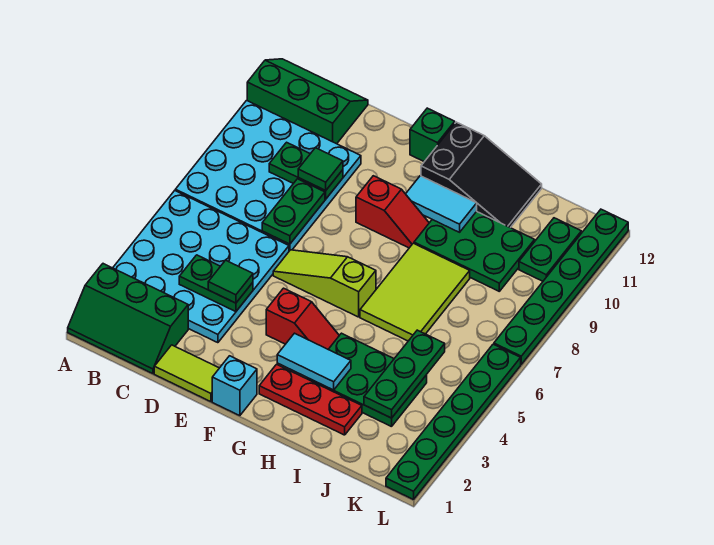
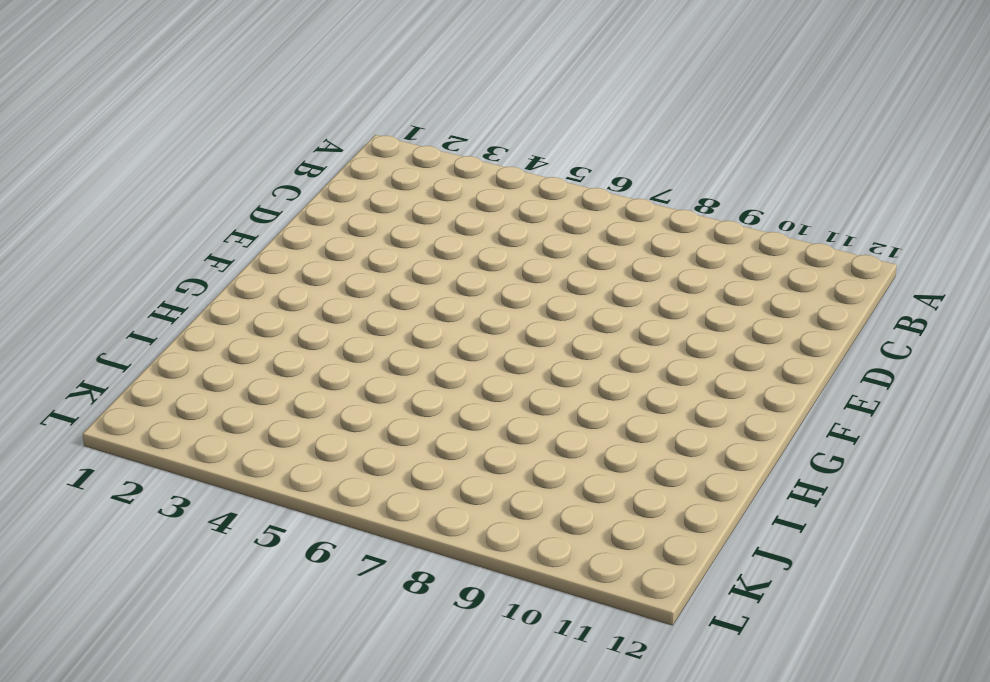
none -> green 2x3 slope [68,264,188,374]
none -> cyan 4x4 plate [113,191,289,343]
none -> cyan 4x4 plate [175,100,361,251]

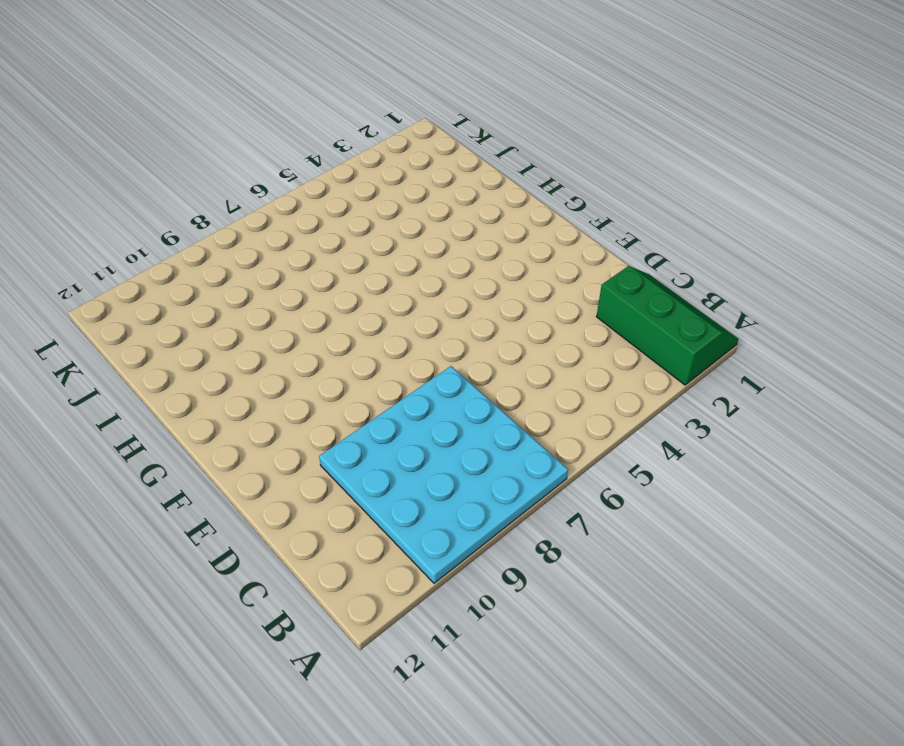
none -> cyan 4x4 plate [113,191,289,343]
none -> green 2x3 slope [247,59,368,144]
none -> lime 1x2 tile [154,345,219,402]

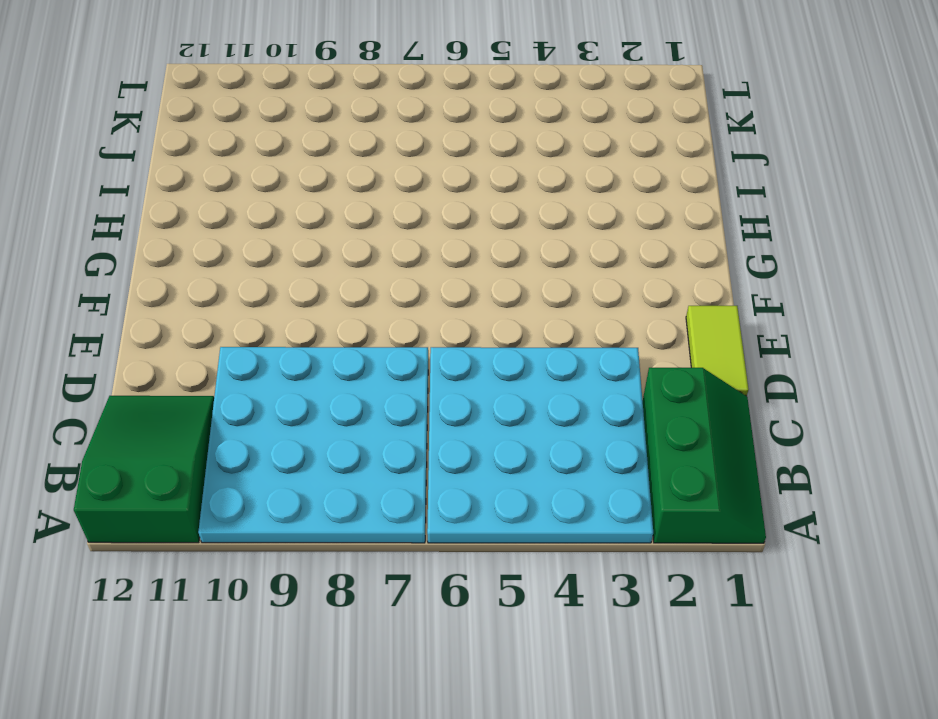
green 2x3 slope [74,396,214,543] -> green 2x3 slope turned to [247,59,368,144]
none -> lime 1x3 slope [273,250,376,317]
none -> cyan 1x1 brick [212,356,257,416]
none -> red 1x2 slope [266,288,339,349]

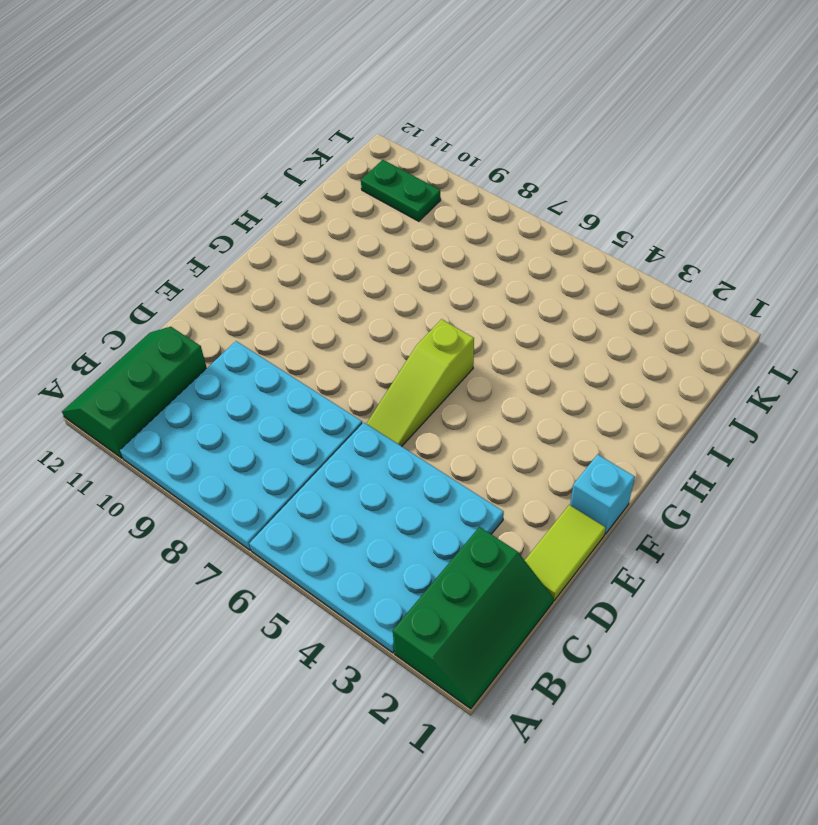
none -> red 1x2 slope [266,288,339,349]
none -> red 1x2 slope [356,176,429,248]
none -> green 1x1 brick [410,108,455,162]

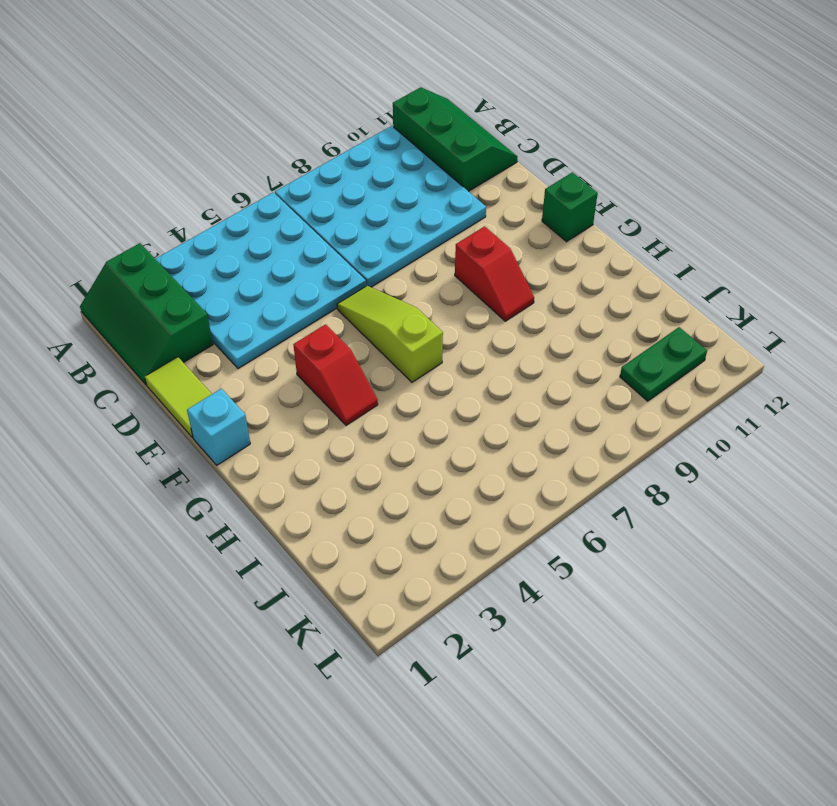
none -> red 1x3 plate [259,364,362,435]
none -> black 2x3 slope [421,122,542,228]
none -> green 2x3 plate [306,333,427,427]

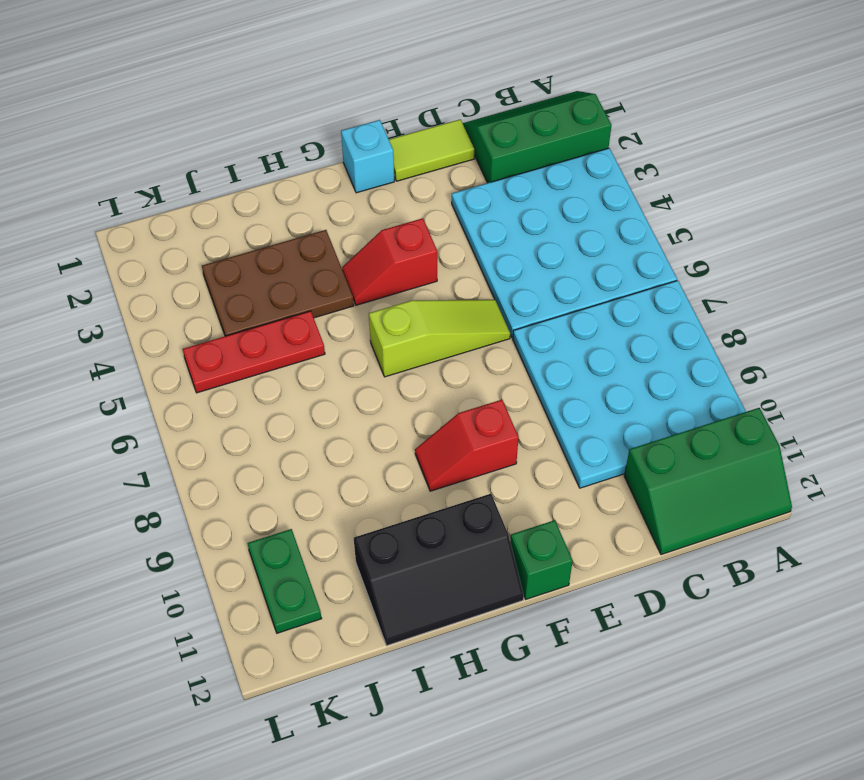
black 2x3 slope [354,494,524,646] -> black 2x3 slope turned to [421,122,542,228]
brown 2x3 plate [202,230,354,336] -> green 2x3 plate [306,333,427,427]
red 1x3 plate [183,311,325,393] -> red 1x3 plate moved to [259,364,362,435]
none -> lime 2x3 tile [360,243,470,341]
none -> green 2x3 plate [414,212,535,291]
none -> green 1x6 plate [386,344,521,500]

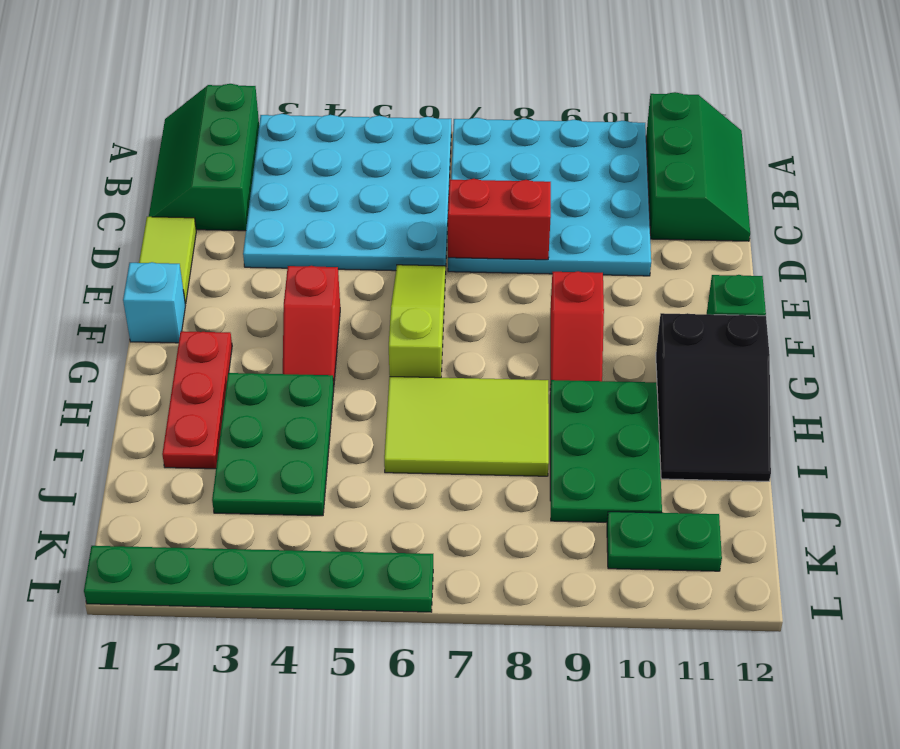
red 1x2 brick [448,179,551,260] -> green 1x2 plate [262,179,325,244]
none -> green 1x6 plate [494,209,628,364]
none -> green 1x2 plate [179,255,253,312]
none -> green 1x2 plate [269,142,343,199]

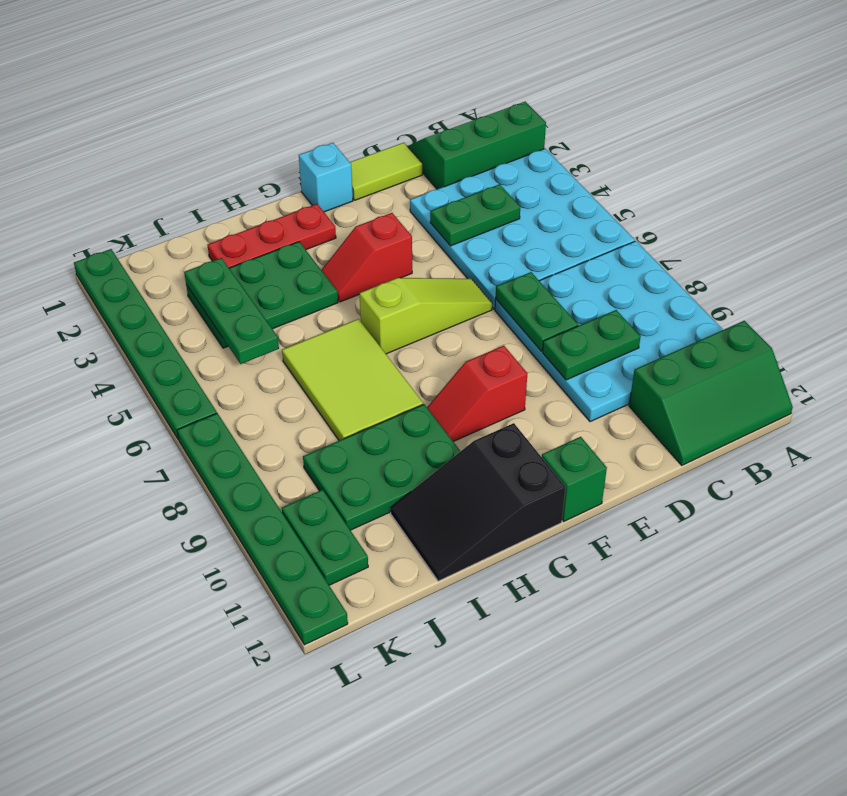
none -> cyan 1x2 tile [277,333,351,390]
none -> cyan 1x2 tile [406,176,477,232]
none -> green 1x1 tile [208,260,253,303]

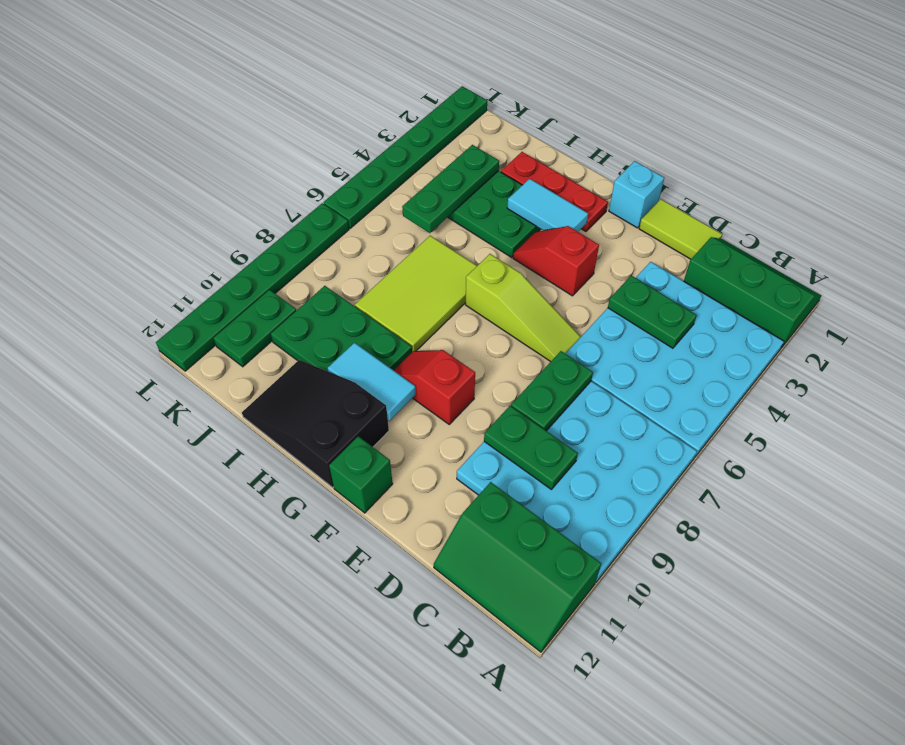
none -> green 1x1 tile [208,260,253,303]
none -> green 1x1 tile [298,148,343,191]

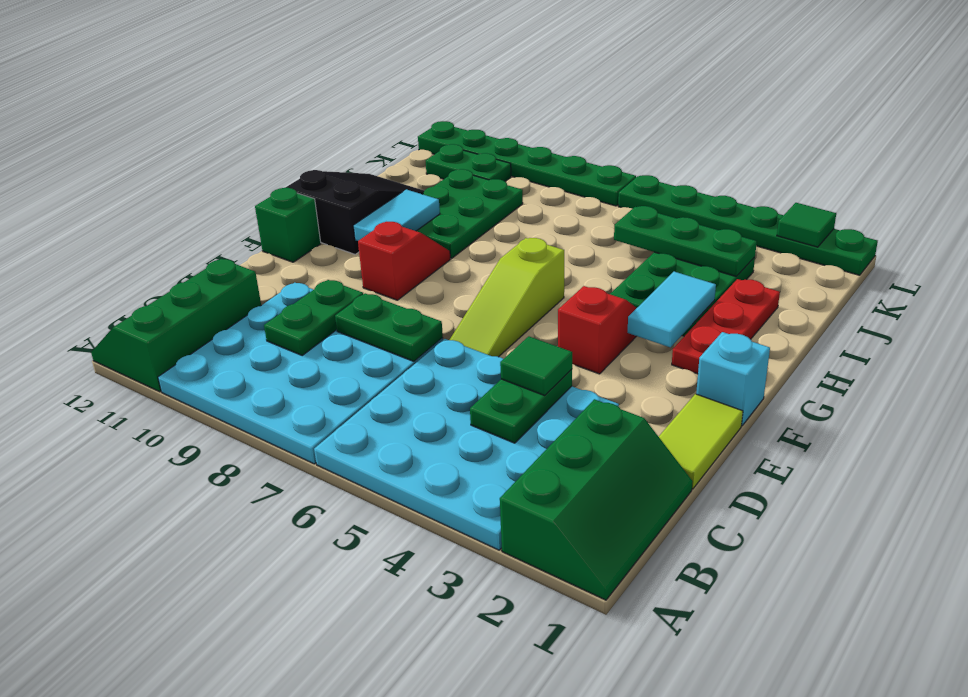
green 1x1 tile [777,203,836,247] -> green 1x1 tile moved to [298,148,343,191]
none -> lime 2x3 tile [360,243,470,341]

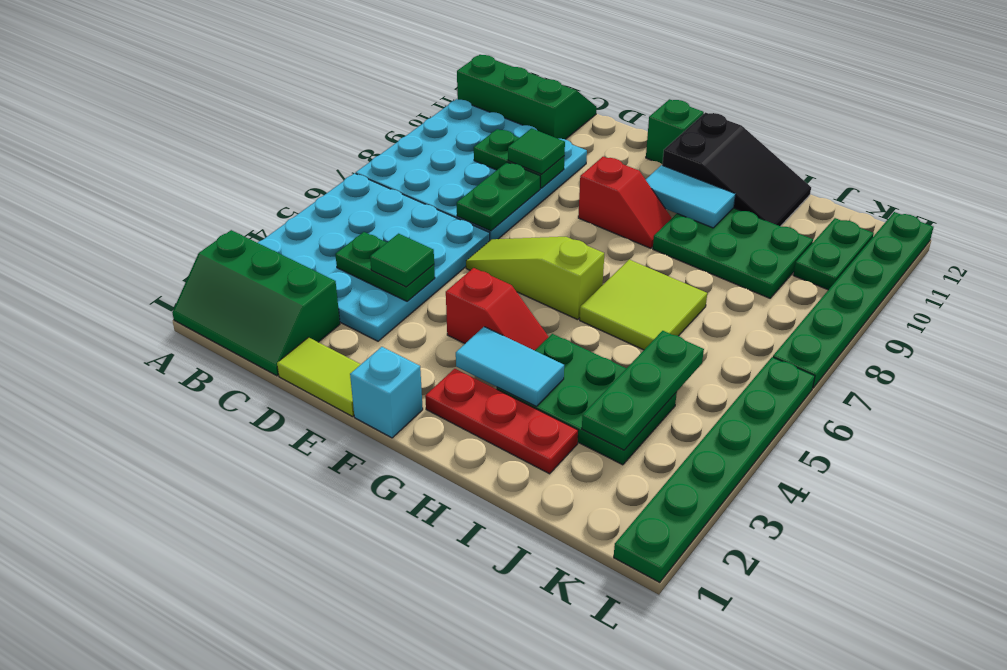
lime 2x2 tile [580,260,707,350] -> lime 2x3 tile [360,243,470,341]

